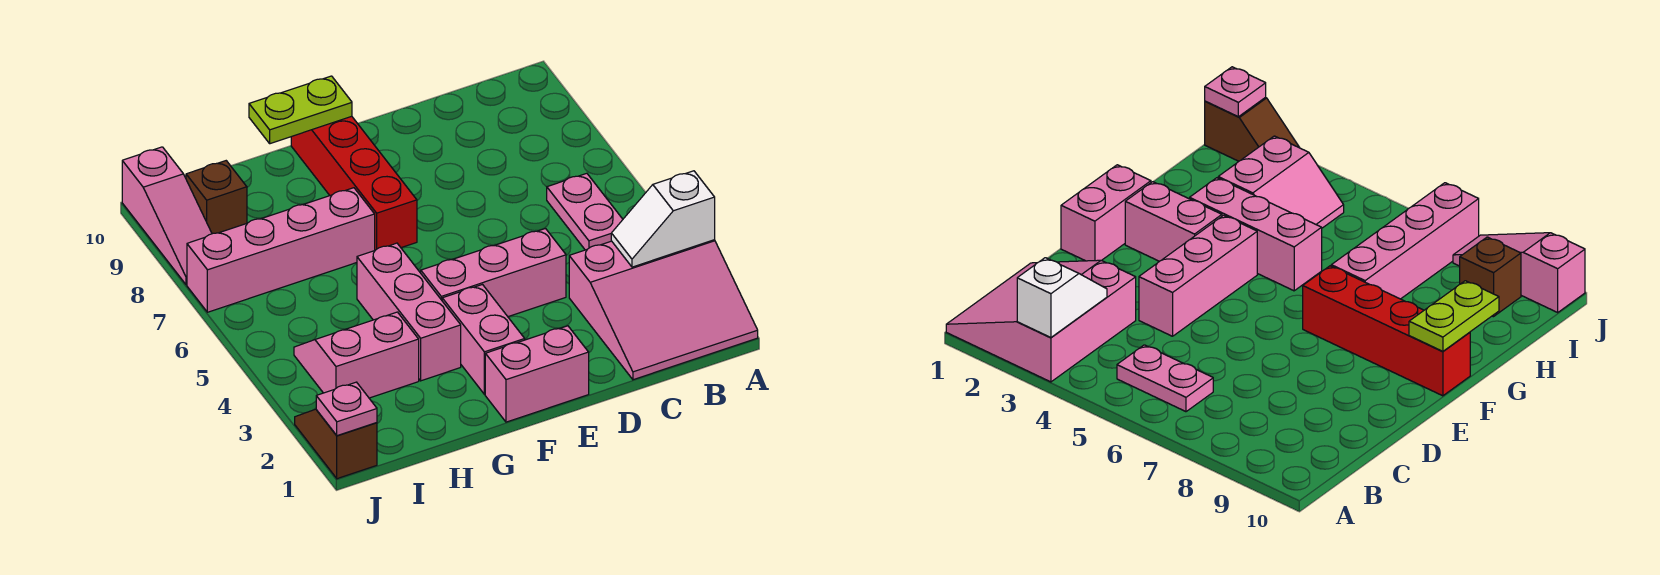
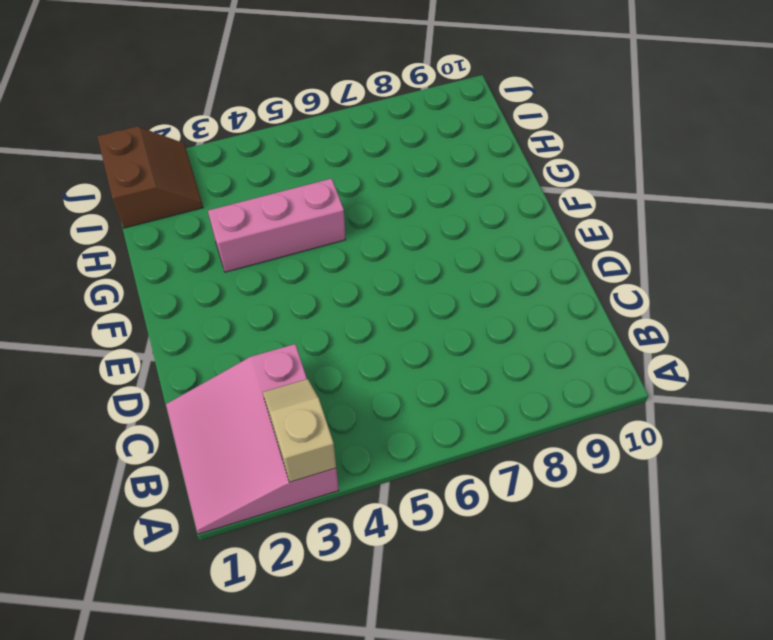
tan 1x2 slope [263,379,336,482] -> white 1x2 slope [611,171,715,267]
brown 2x2 slope [97,126,203,228] -> brown 1x2 slope [295,409,377,479]
none -> pink 1x2 plate [547,173,623,250]
none -> pink 1x3 brick [421,229,566,317]
none -> pink 1x2 brick [485,326,589,422]

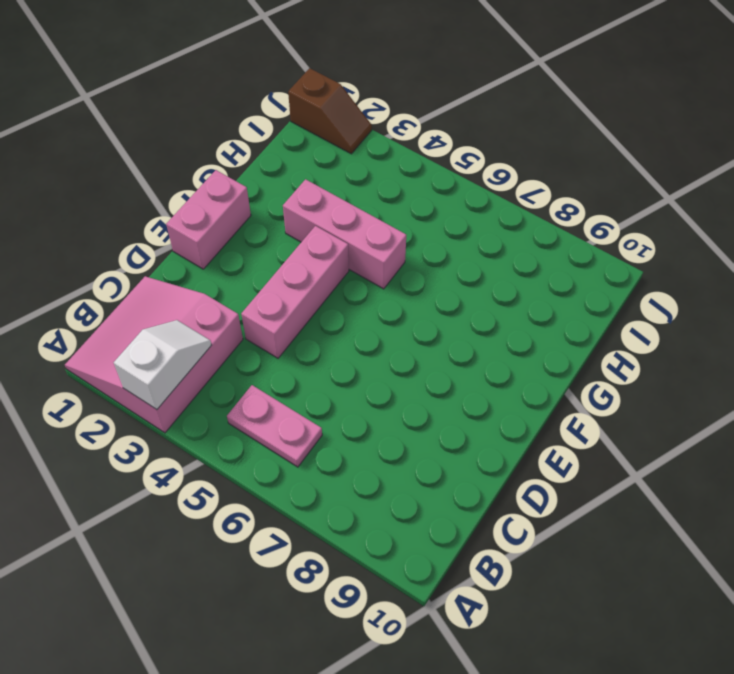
none -> pink 1x2 brick [442,285,525,394]
none -> red 1x4 brick [291,116,417,250]
none -> pink 1x4 brick [187,188,375,312]

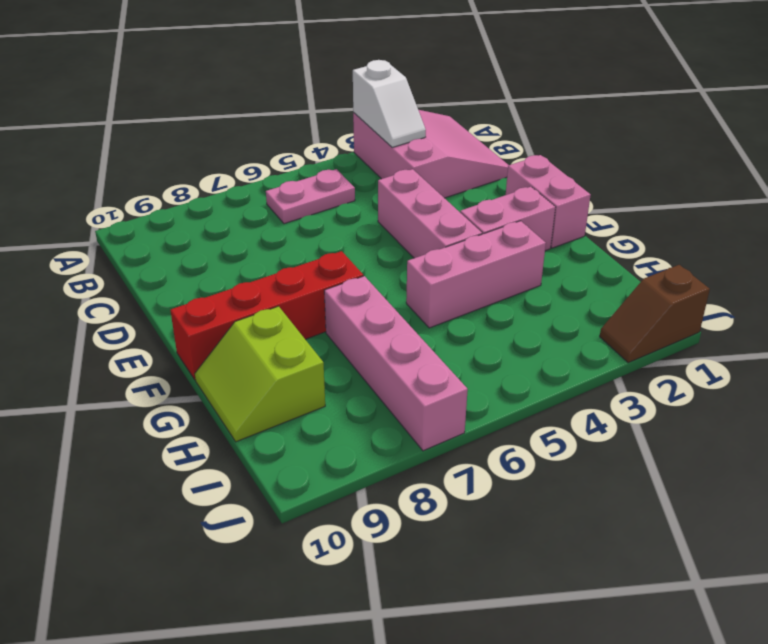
lime 2x2 slope [195,306,325,442] -> none
none -> pink 2x2 slope [294,312,419,398]
none -> brown 1x1 brick [186,161,247,234]
none -> pink 1x3 slope [122,147,212,285]

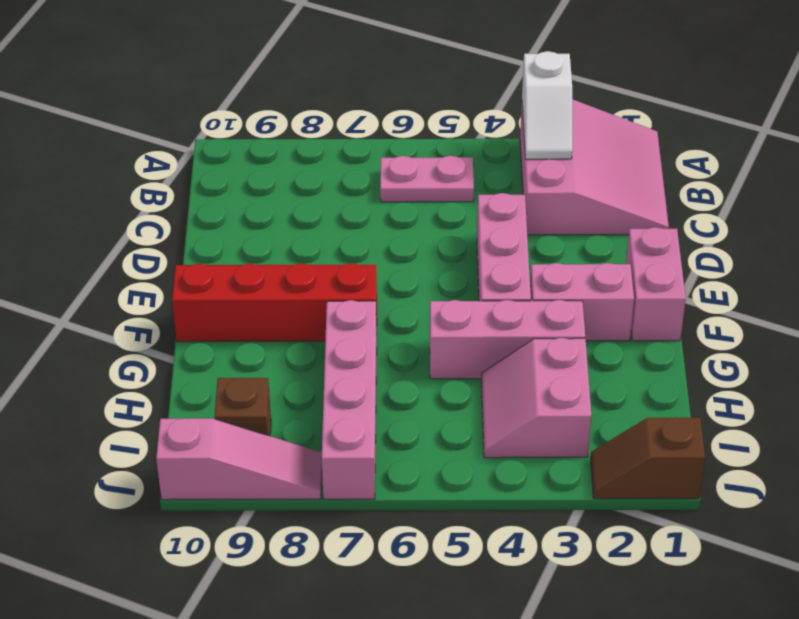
none -> lime 1x2 plate [249,76,352,144]
none -> pink 1x1 plate [316,382,377,436]

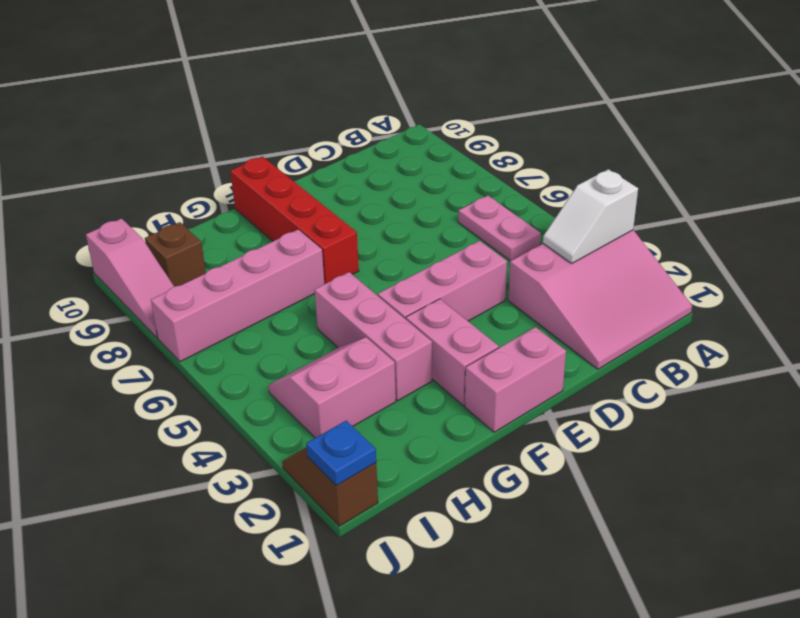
blue 1x1 plate [306,421,376,486] -> pink 1x1 plate [316,382,377,436]
none -> lime 1x2 plate [249,76,352,144]

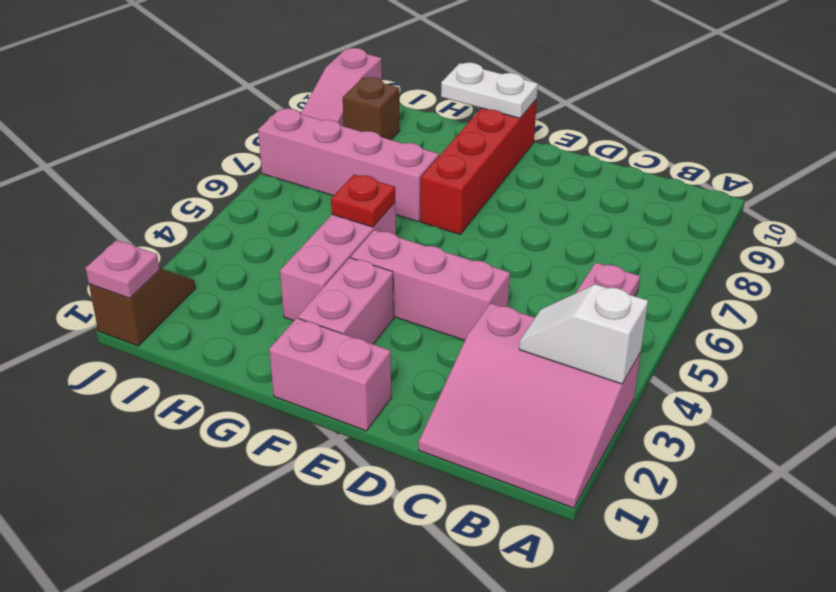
white 1x2 plate [441,63,538,118] -> lime 1x2 plate [249,76,352,144]
red 1x1 plate [331,175,395,227] -> none
none -> pink 2x2 slope [294,312,419,398]

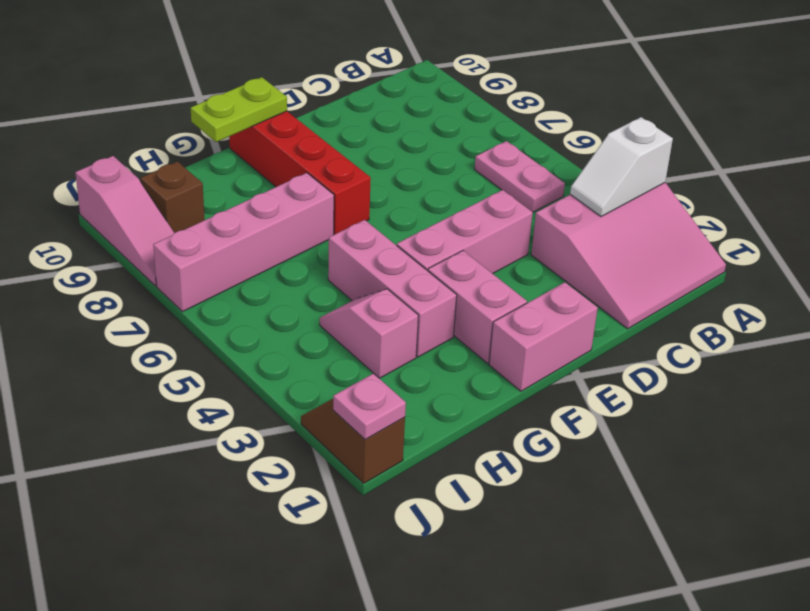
pink 1x2 slope [320,289,418,378] -> pink 2x2 slope [294,312,419,398]

